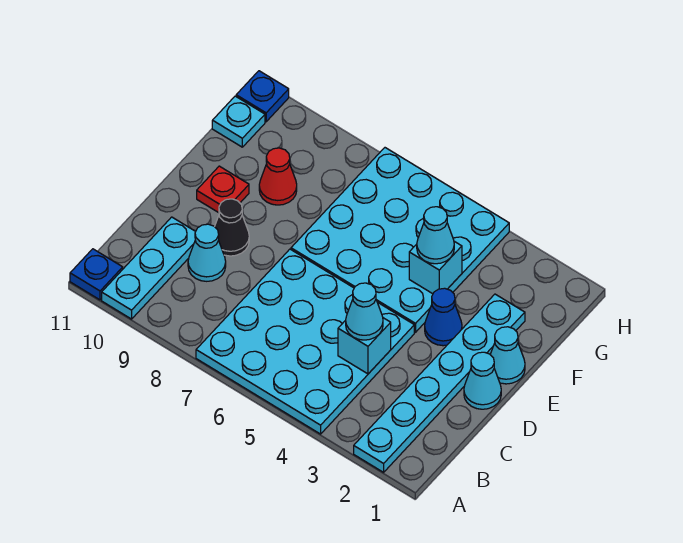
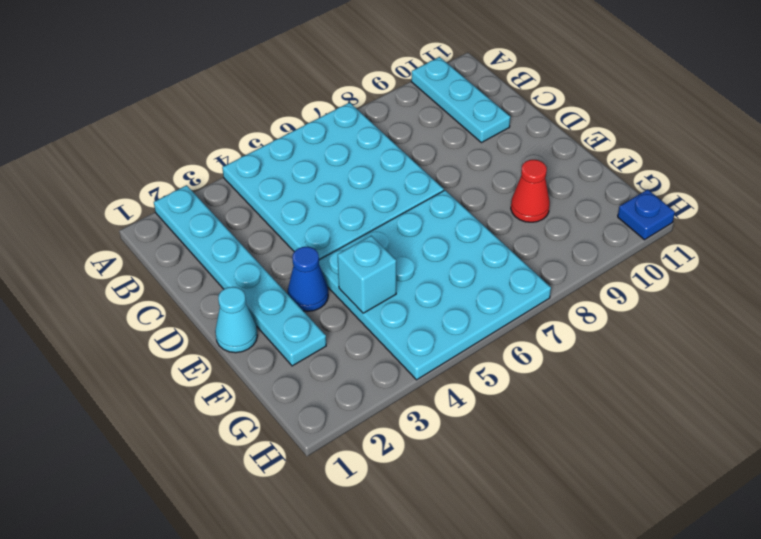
none -> blue 1x1 plate [70,249,123,300]
none -> cyan 1x1 cone [188,224,226,281]
none -> cyan 1x1 cone [464,352,501,409]

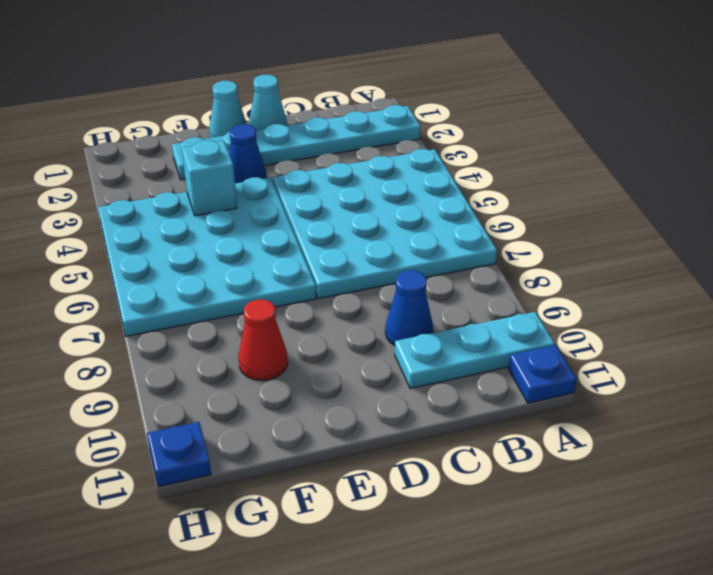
blue 1x1 cone [385,270,433,346] -> cyan 1x1 cone [188,224,226,281]
none -> black 1x1 cone [215,199,249,256]
none -> red 1x1 plate [197,166,249,213]
none -> cyan 1x1 plate [212,96,265,147]

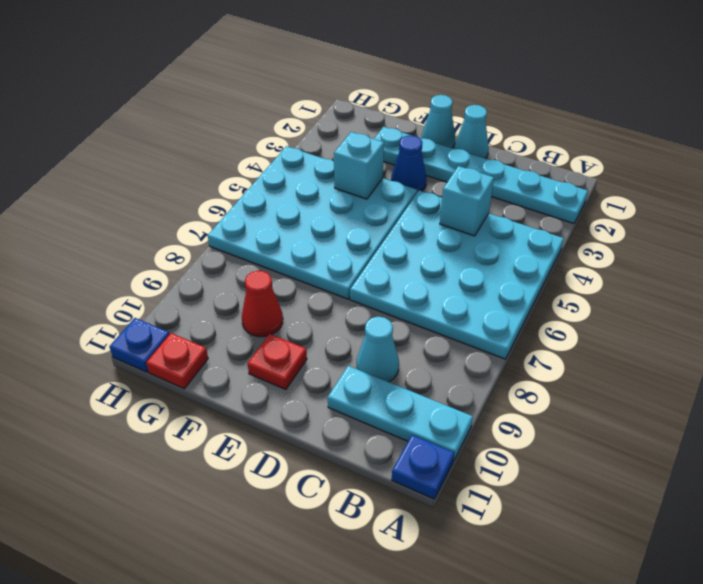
red 1x1 plate [146,333,208,389] -> cyan 1x1 plate [212,96,265,147]
none -> black 1x1 cone [215,199,249,256]
none -> cyan 1x1 cone [346,283,383,340]
none -> cyan 1x1 cone [417,207,454,264]

